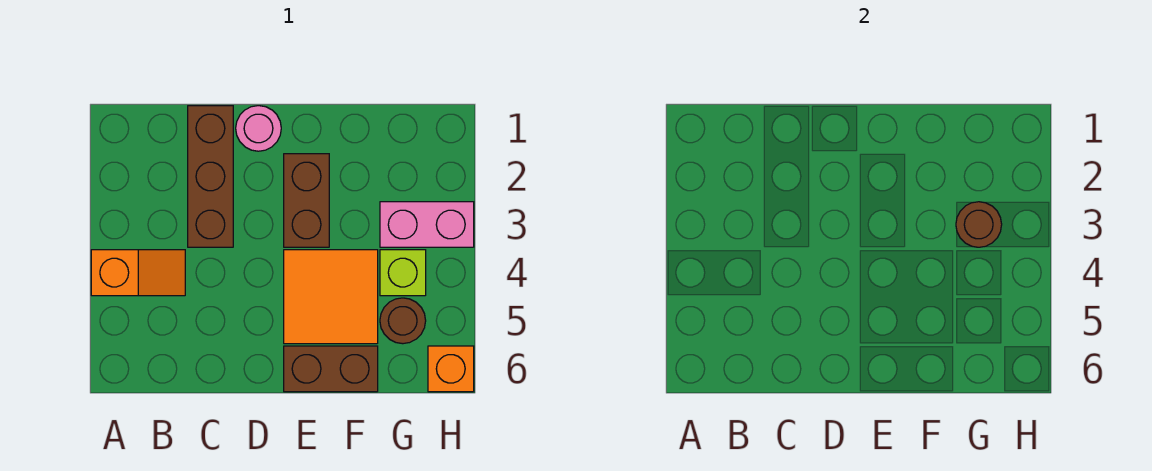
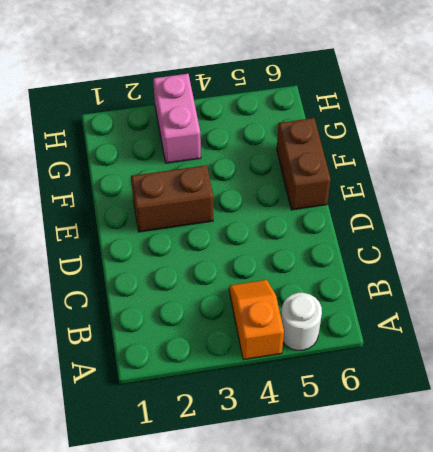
white 1x1 round brick [281,293,322,350] -> none
none -> brown 1x3 brick [188,106,233,247]
none -> pink 1x1 round brick [236,106,281,151]

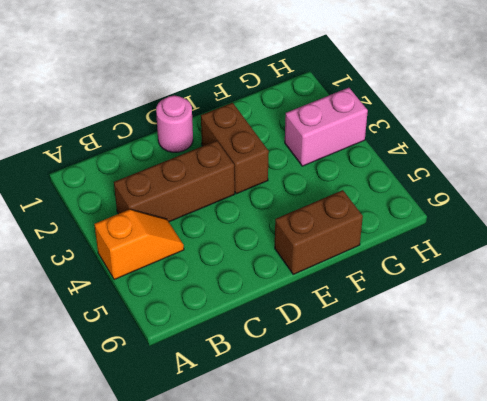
brown 1x3 brick [114,141,235,222] -> brown 1x3 brick turned to [188,106,233,247]
none -> orange 2x2 tile [284,250,378,344]
none -> lime 1x1 brick [380,250,426,296]

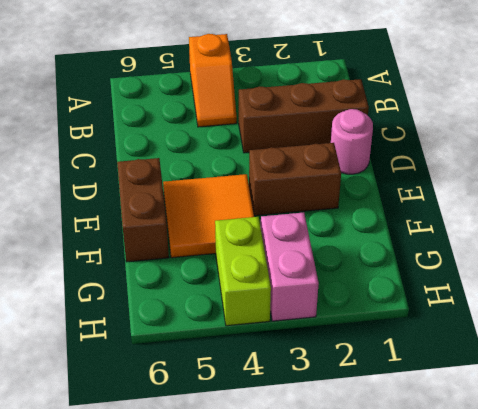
lime 1x2 brick [215,217,271,326] -> lime 1x1 brick [380,250,426,296]
none -> brown 1x1 round brick [380,298,426,344]
none -> orange 1x1 brick [428,346,474,392]

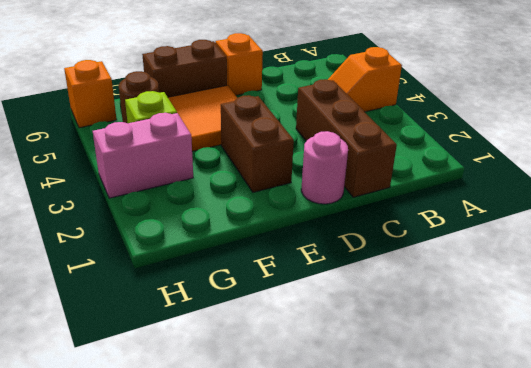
orange 1x1 brick [215,33,263,95] -> none
none -> brown 1x1 round brick [956,202,1002,247]

